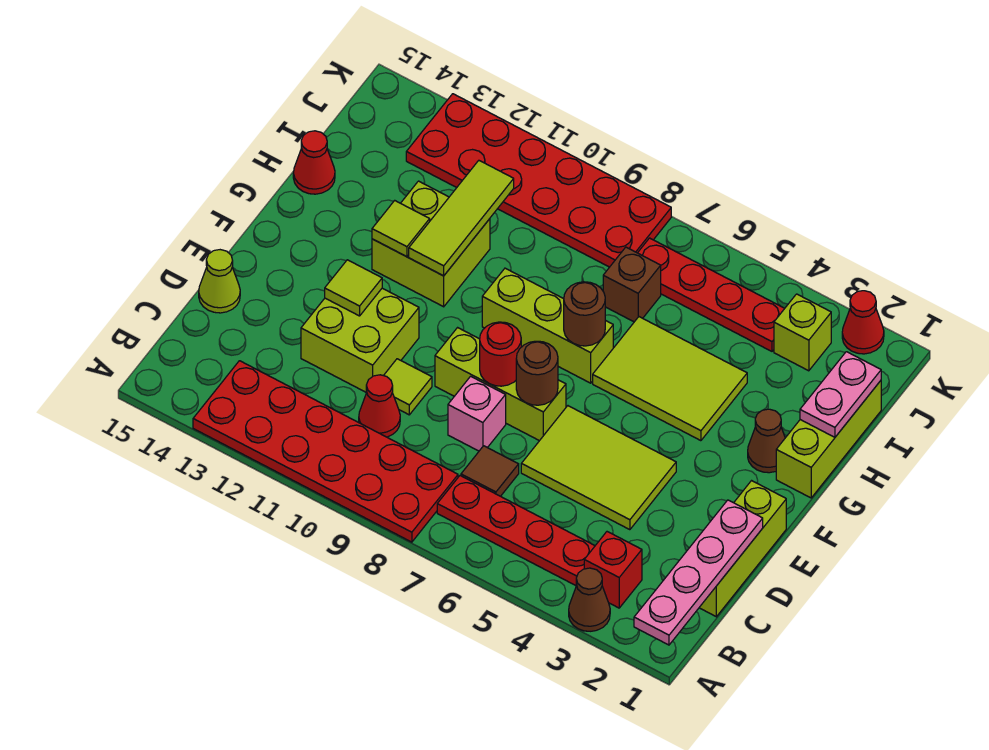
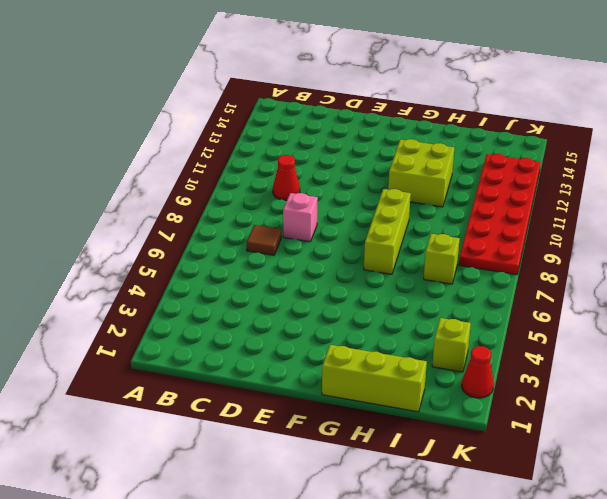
lime 1x1 brick [424,234,460,284] -> brown 1x1 brick [603,247,661,322]
none -> brown 1x1 cone [569,568,610,631]
none -> red 2x6 plate [193,361,458,542]
none -> red 1x1 brick [584,532,642,608]
none -> red 1x4 plate [437,476,595,586]

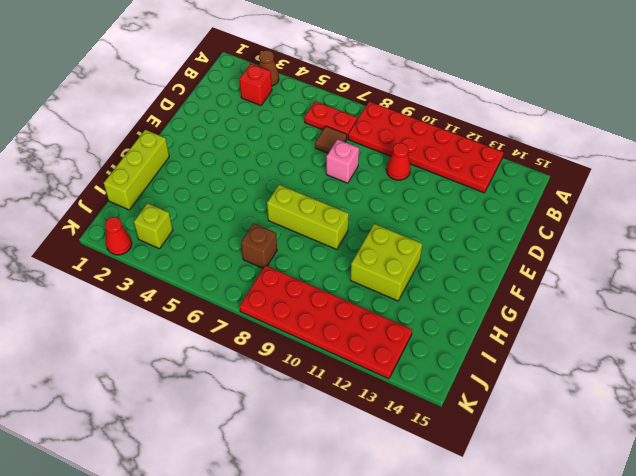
red 1x2 plate [305,101,358,139] -> red 1x4 plate [437,476,595,586]
none -> lime 1x3 brick [699,481,786,617]
none -> lime 2x3 tile [521,406,676,530]
none -> lime 1x1 tile [384,359,432,415]
none -> lime 2x2 brick [301,288,419,393]

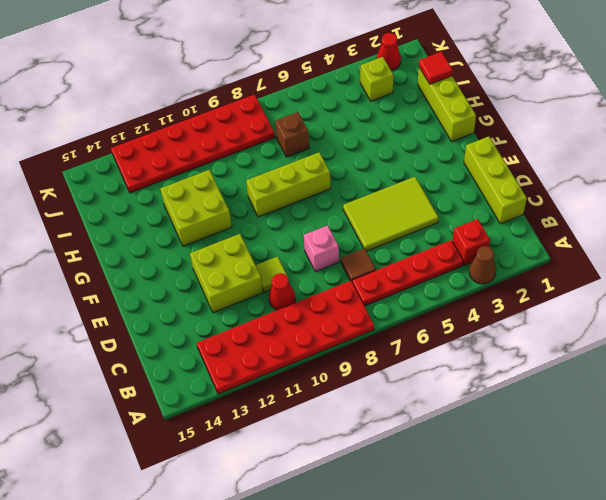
red 1x1 tile [419,52,453,84] -> pink 1x2 plate [800,352,881,437]
none -> lime 1x1 cone [199,250,240,313]
none -> lime 1x3 brick [435,328,566,441]
none -> brown 1x1 cone [748,409,785,473]
none -> lime 2x3 tile [593,317,747,441]

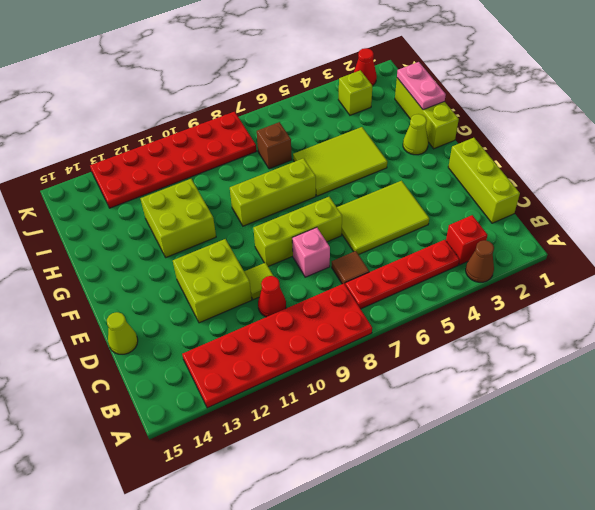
lime 1x1 cone [403,114,428,155] -> brown 1x1 cone [748,409,785,473]
none -> red 1x1 cone [293,131,335,194]
none -> red 1x4 plate [638,238,785,351]
none -> pink 1x4 plate [634,500,763,645]
none -> brown 1x1 round brick [516,341,558,405]

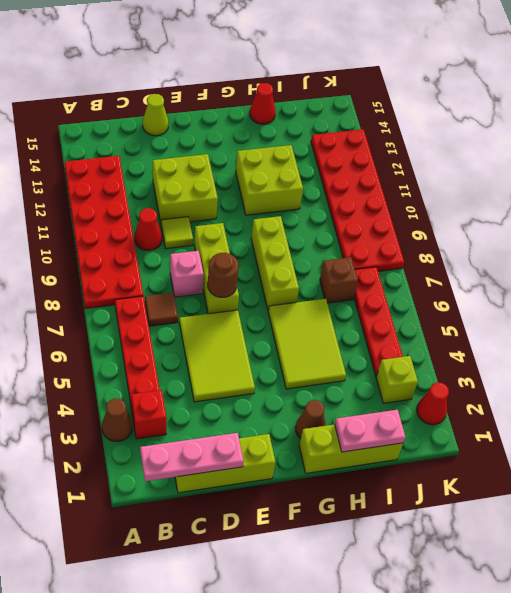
pink 1x3 plate [140,433,244,481] -> pink 1x4 plate [634,500,763,645]
none -> red 1x1 round brick [480,322,521,386]
none -> lime 1x1 tile [325,260,382,316]
none -> brown 1x1 round brick [564,282,605,346]
none -> lime 1x3 tile [409,161,514,276]

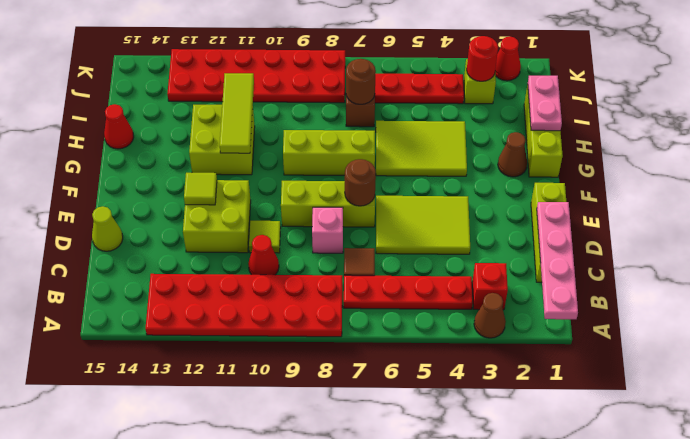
brown 1x1 round brick [346,59,376,104] -> brown 1x1 round brick moved to [564,282,605,346]
red 1x1 round brick [467,36,498,81] -> red 1x1 round brick moved to [480,322,521,386]
none -> lime 1x1 tile [372,201,430,257]

